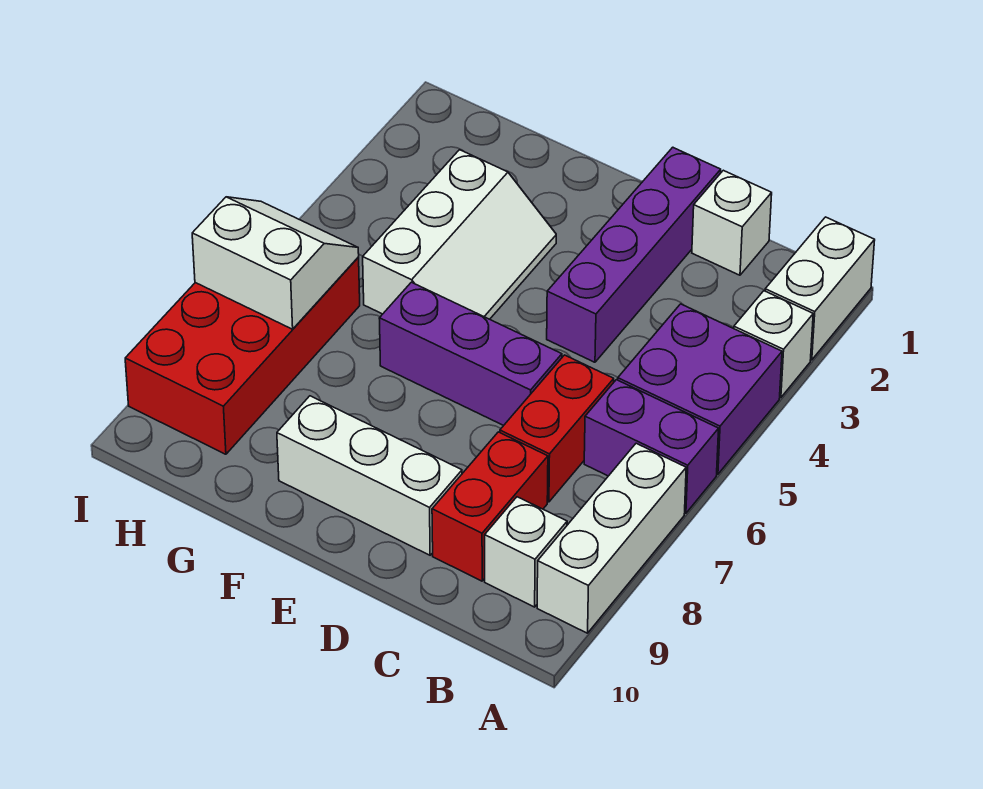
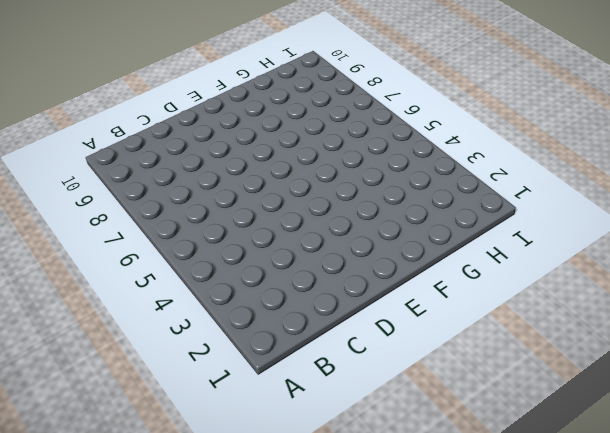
none -> white 1x2 brick [765,217,875,360]
none -> white 1x1 brick [734,291,813,398]
none -> purple 2x2 brick [618,304,782,474]

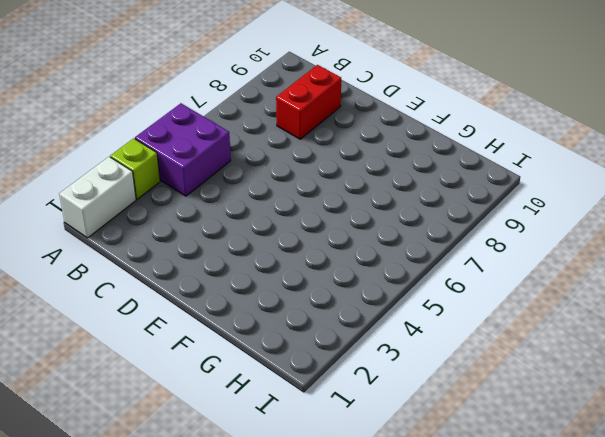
lime 1x1 brick [110,138,160,199] -> white 1x1 brick [734,291,813,398]
none -> purple 1x2 brick [584,380,719,513]
none -> white 1x3 brick [537,443,686,633]
none -> white 1x1 brick [485,497,567,607]

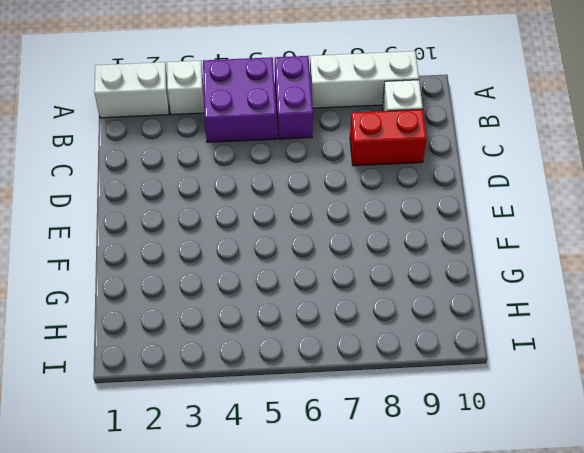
none -> white 1x1 brick [692,170,772,275]
none -> red 1x2 brick [500,355,614,502]
none -> purple 1x4 brick [547,147,721,362]

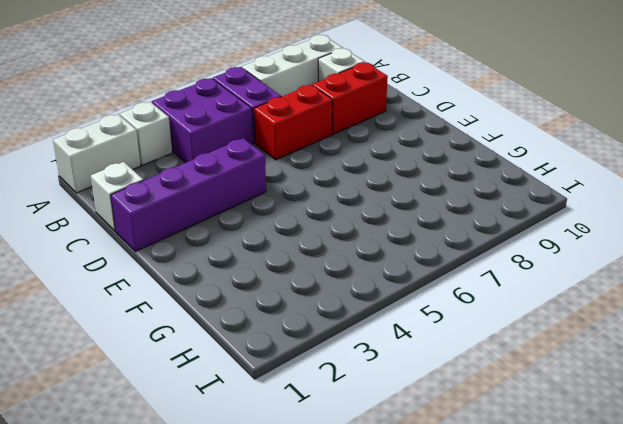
none -> purple 1x3 brick [379,282,562,426]
none -> white 1x3 brick [277,396,462,555]
none -> white 2x3 slope [363,150,556,319]

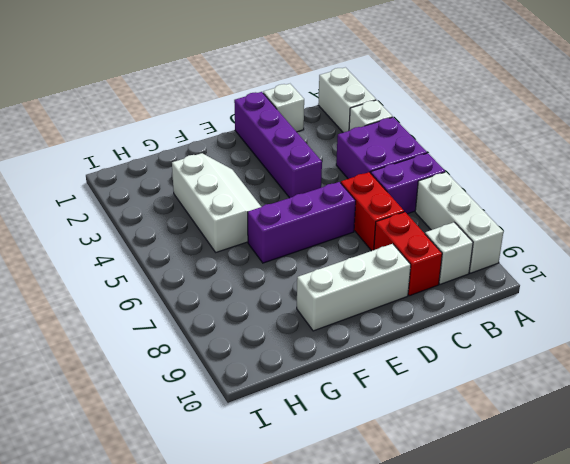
none -> red 2x4 brick [125,257,360,454]
none -> white 2x2 slope [192,197,359,329]

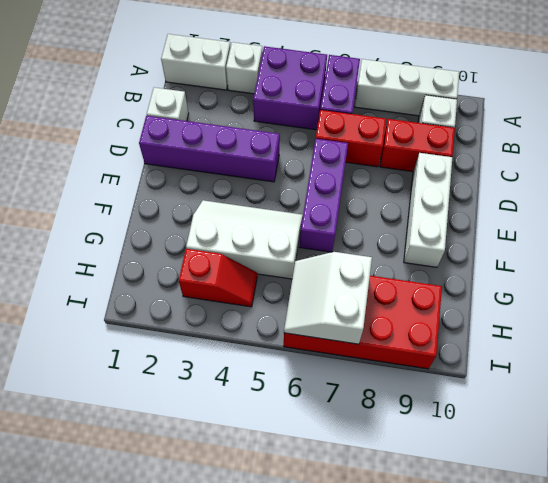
red 1x2 slope [179,249,257,307] -> none

